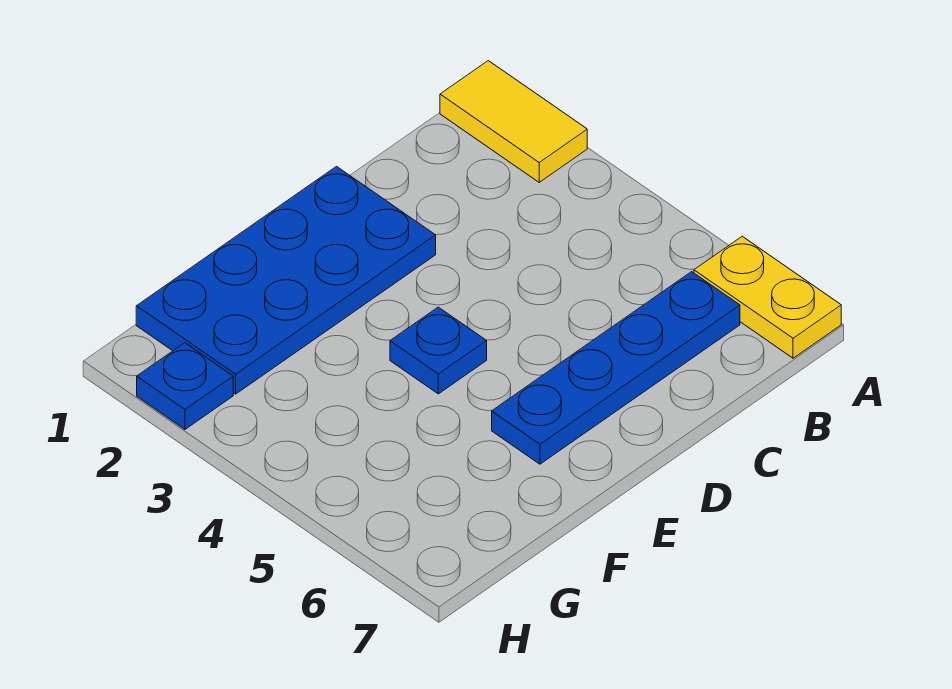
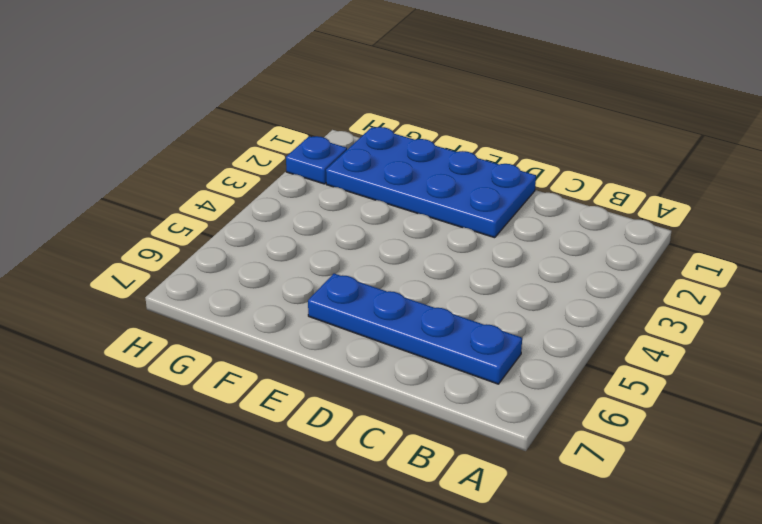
none -> yellow 1x2 tile [440,61,587,182]
none -> yellow 1x2 plate [694,236,841,358]

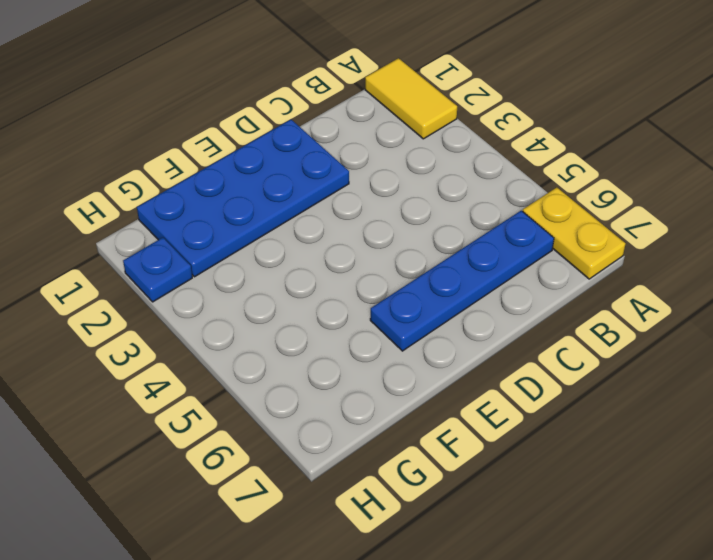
none -> blue 1x1 plate [390,307,487,394]

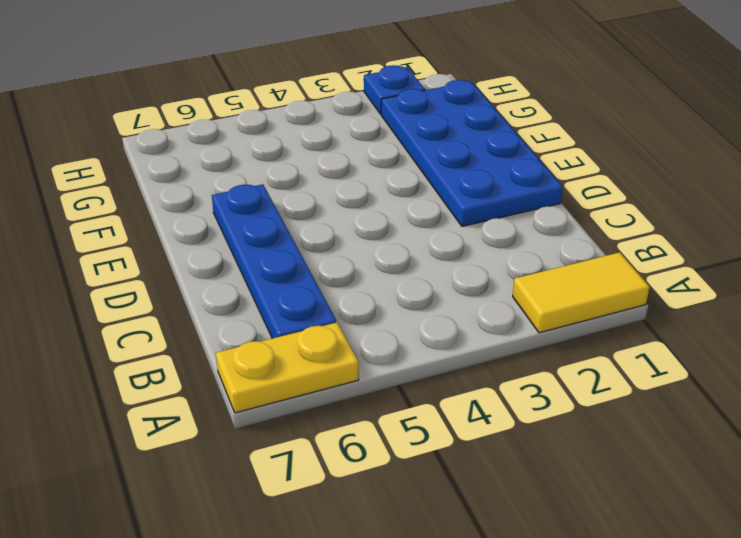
none -> blue 1x1 plate [390,307,487,394]

